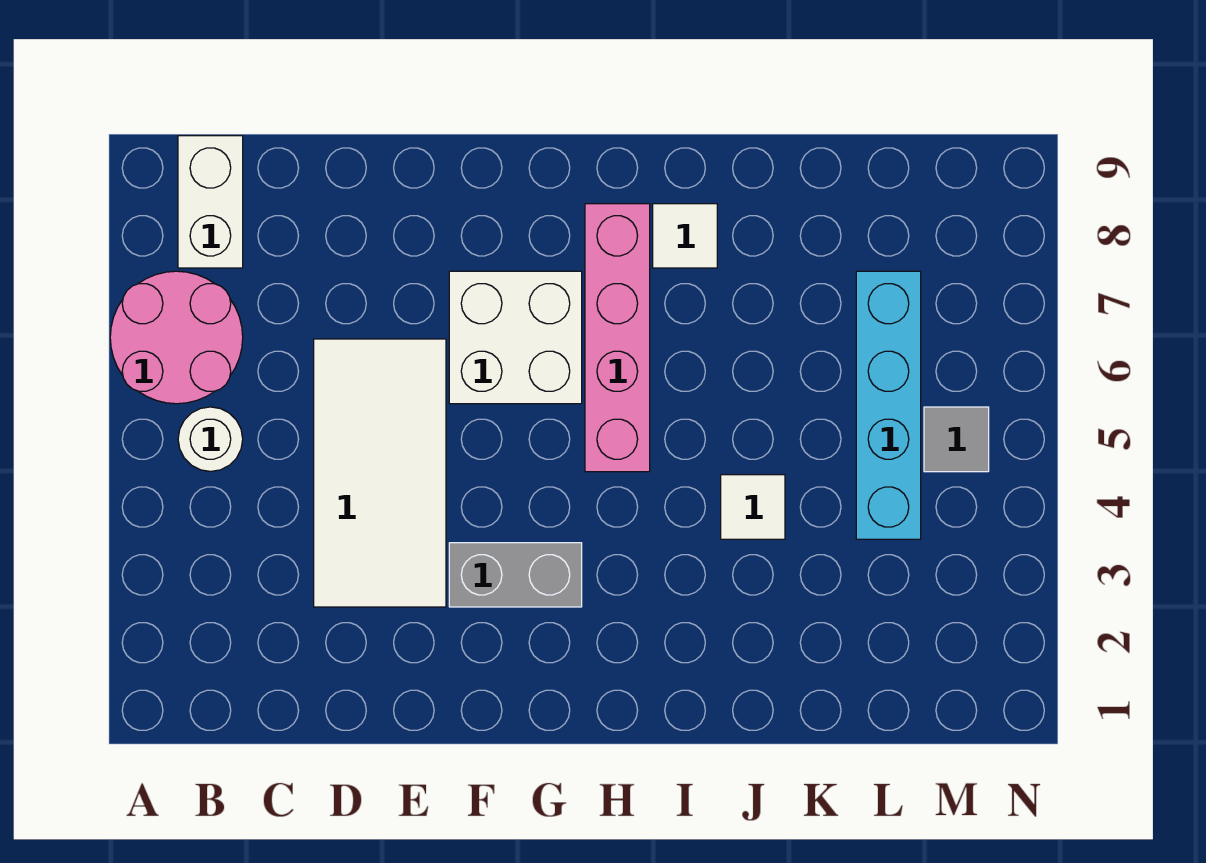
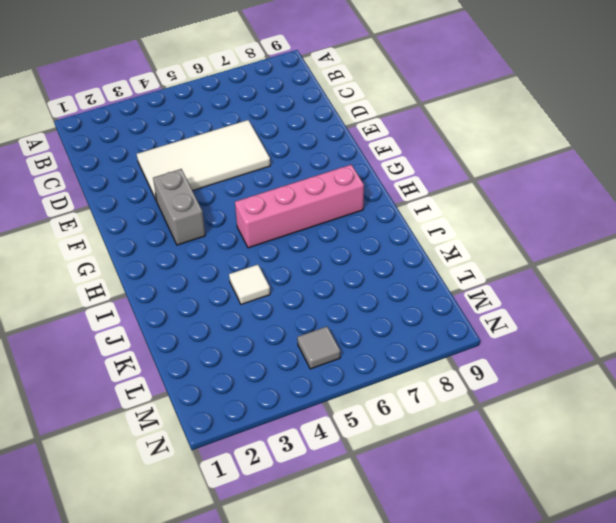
none -> pink 2x2 round brick [110,271,243,404]
none -> white 1x1 round brick [178,407,243,471]

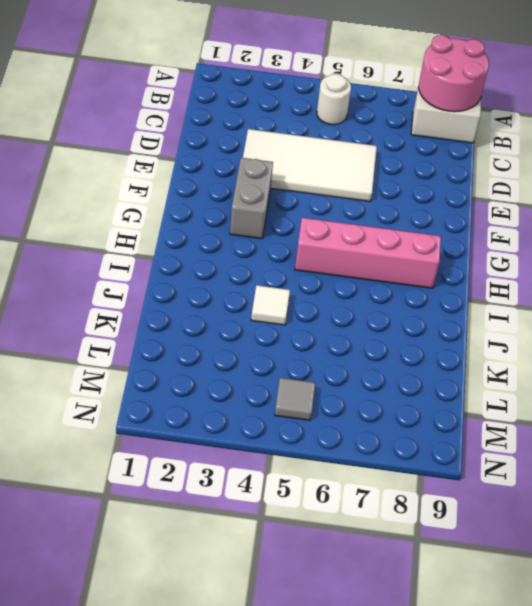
pink 2x2 round brick [419,35,489,112] -> pink 2x2 round brick moved to [110,271,243,404]
none -> white 2x2 brick [449,271,582,404]
none -> white 1x1 tile [653,204,717,268]

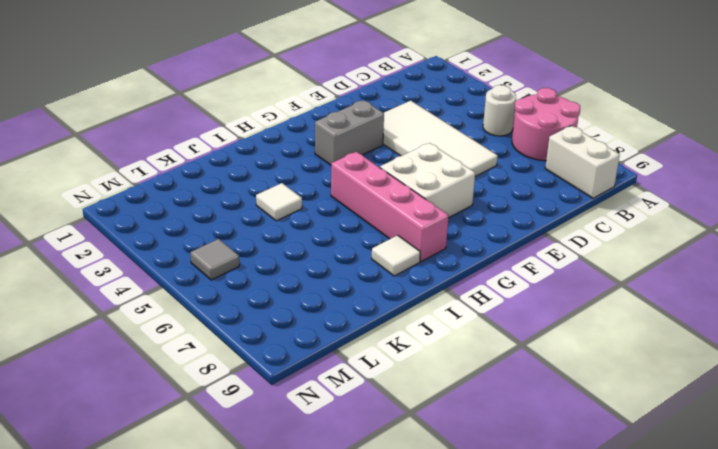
none -> cyan 1x4 brick [856,271,921,539]

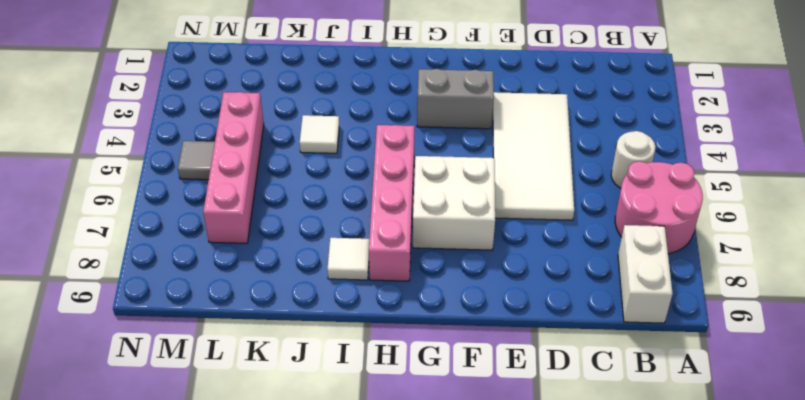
pink 1x4 brick [203,92,264,243] -> cyan 1x4 brick [856,271,921,539]

